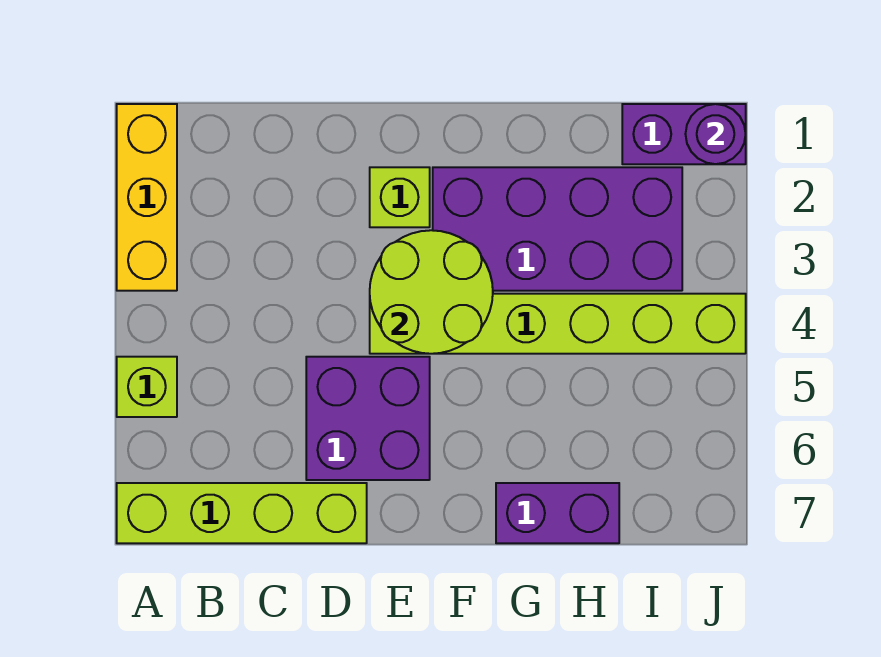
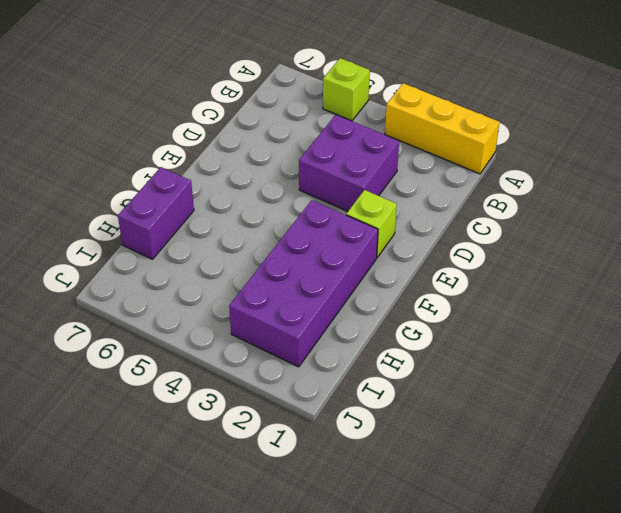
purple 2x2 brick [299,115,399,211] -> purple 2x2 brick moved to [306,357,430,480]
none -> lime 1x4 brick [117,483,367,543]
none -> lime 1x6 brick [370,294,746,354]

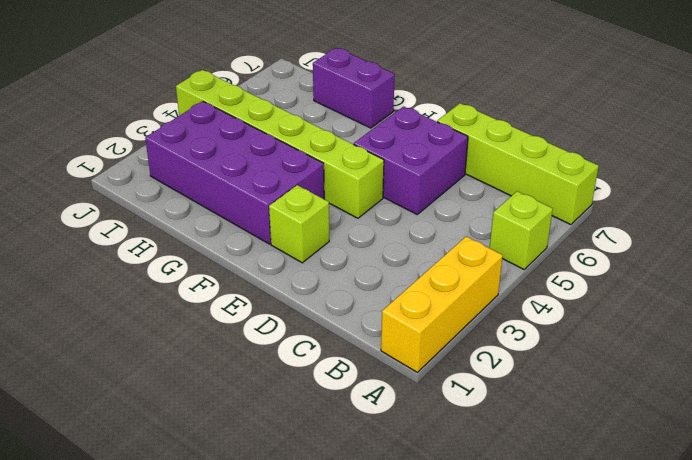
none -> purple 1x2 brick [622,104,746,164]
none -> lime 2x2 round brick [370,230,493,354]

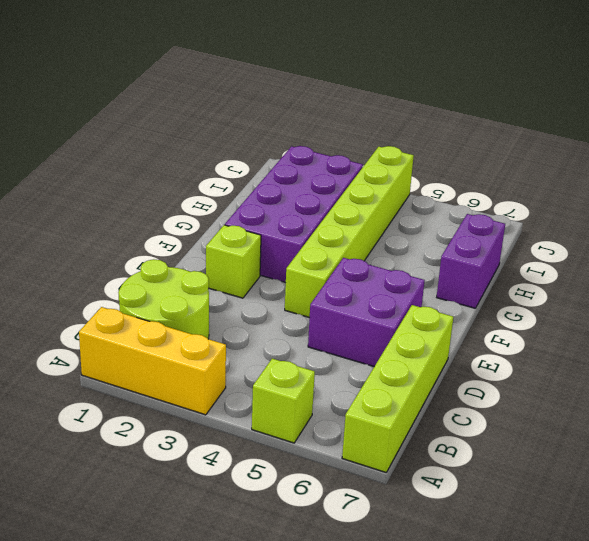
lime 2x2 round brick [118,259,209,339] -> lime 2x2 round brick moved to [370,230,493,354]
none -> purple 1x2 brick [622,104,746,164]
none -> purple 1x1 round brick [686,104,746,164]

